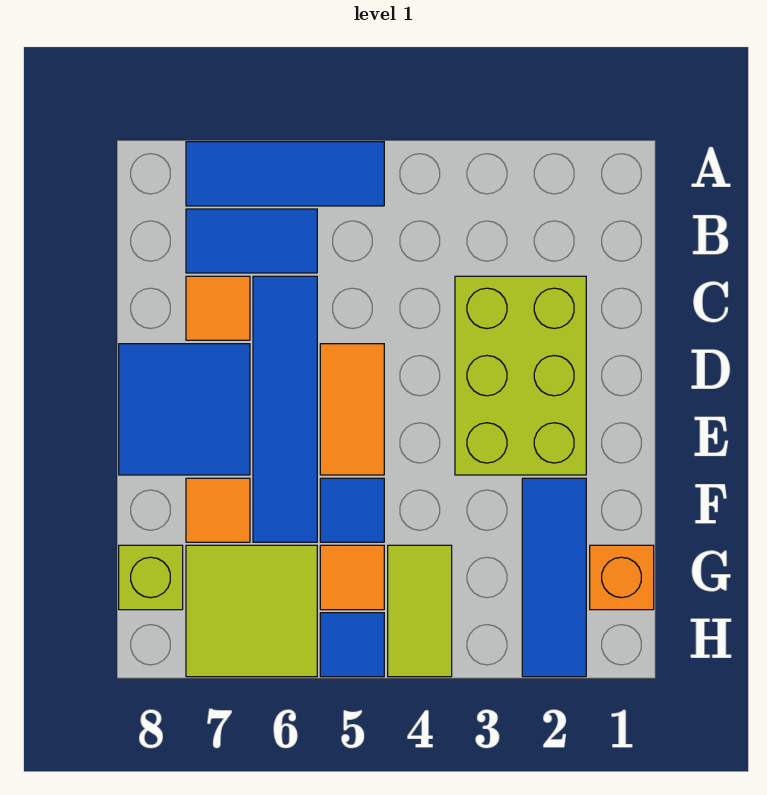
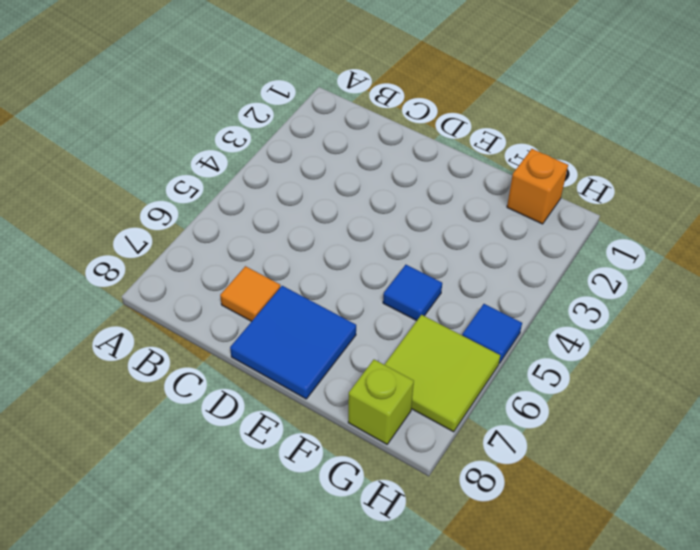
none -> blue 1x3 tile [186,142,384,206]
none -> blue 1x2 tile [186,209,317,273]
none -> lime 2x3 brick [455,276,586,475]

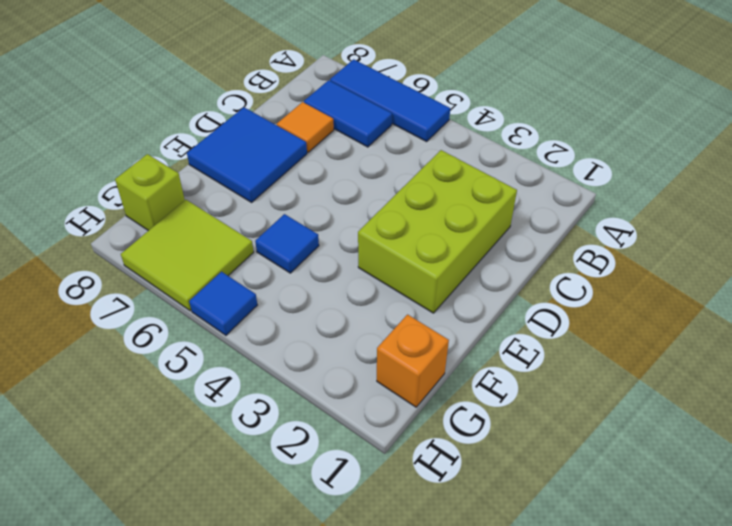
none -> blue 1x4 tile [253,276,317,542]
none -> orange 1x2 tile [320,344,384,475]
none -> blue 1x3 tile [522,478,586,677]

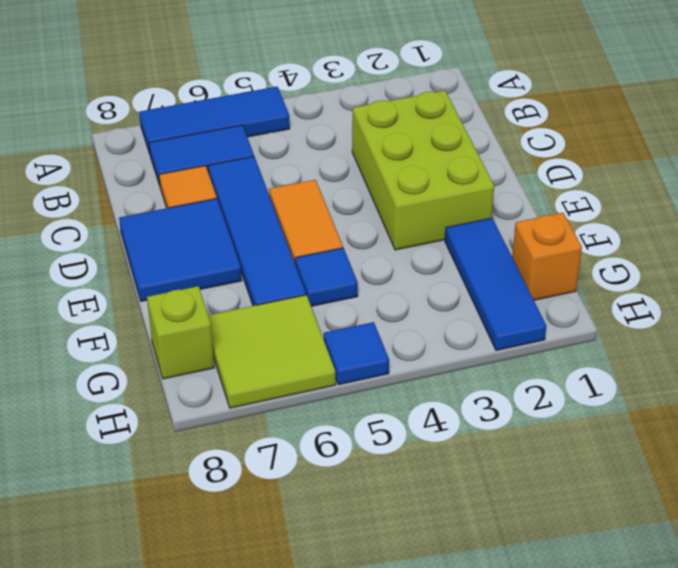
none -> orange 1x1 tile [186,478,250,542]
none -> lime 1x2 tile [388,545,452,677]
none -> orange 1x1 tile [320,545,384,610]

